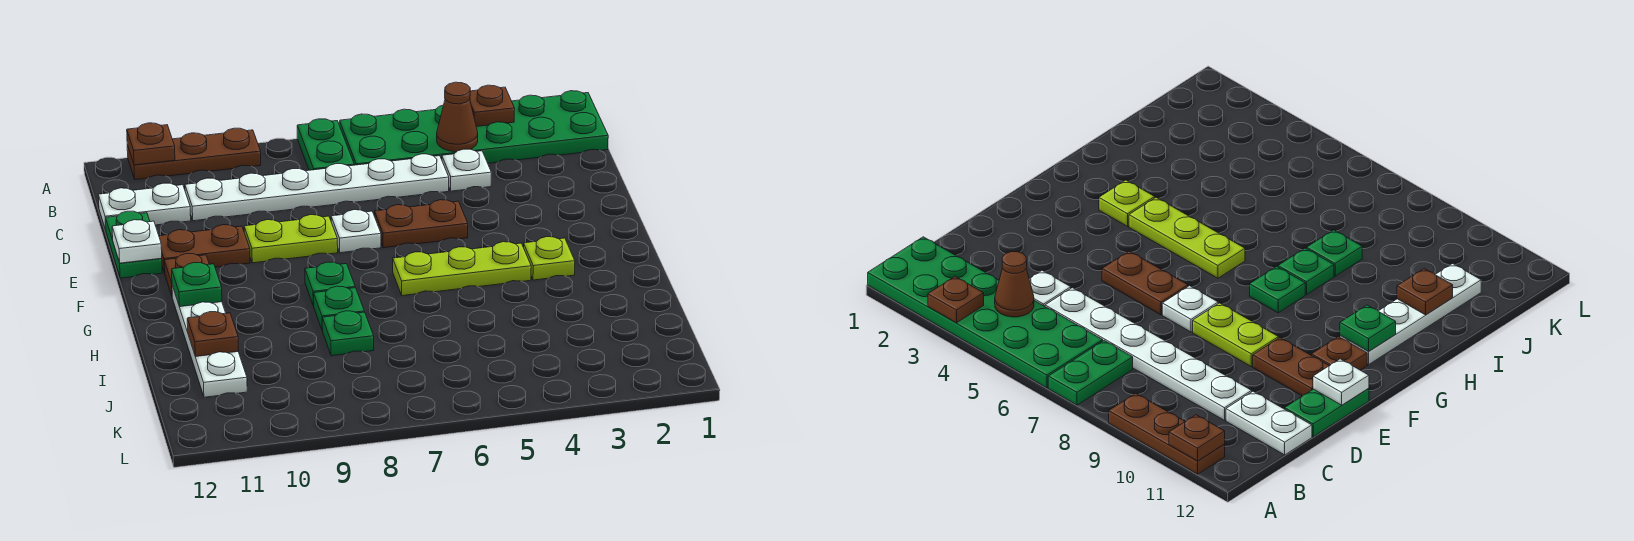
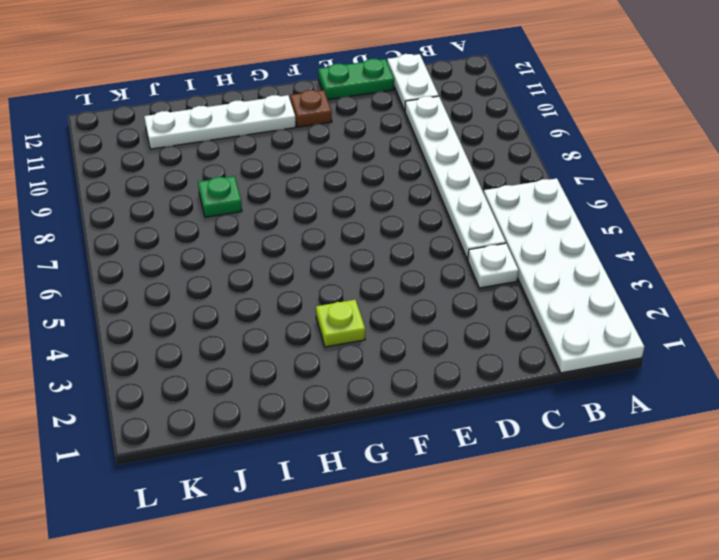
white 2x6 plate [484,178,644,373] -> green 2x6 plate [340,91,608,165]
none -> green 1x2 plate [297,119,354,170]
none -> brown 1x3 plate [127,128,261,180]
none -> brown 1x2 plate [375,200,468,248]

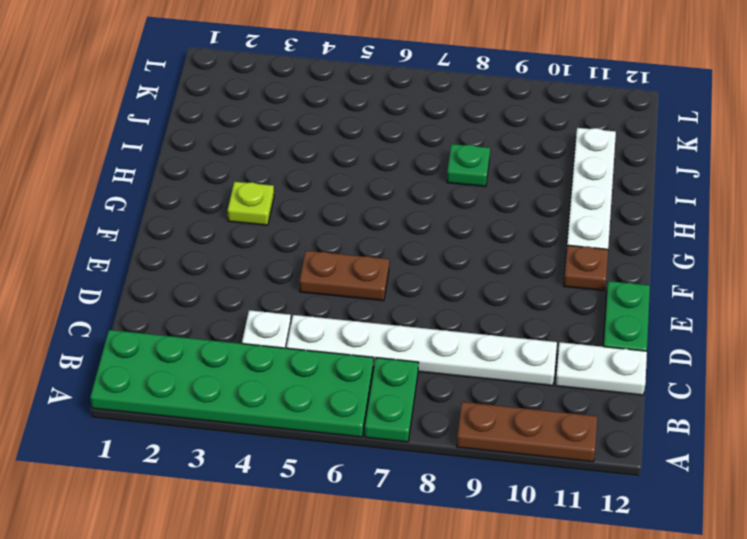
none -> white 1x1 plate [331,210,381,253]
none -> lime 1x2 plate [244,215,338,263]
none -> brown 1x2 plate [159,225,250,273]

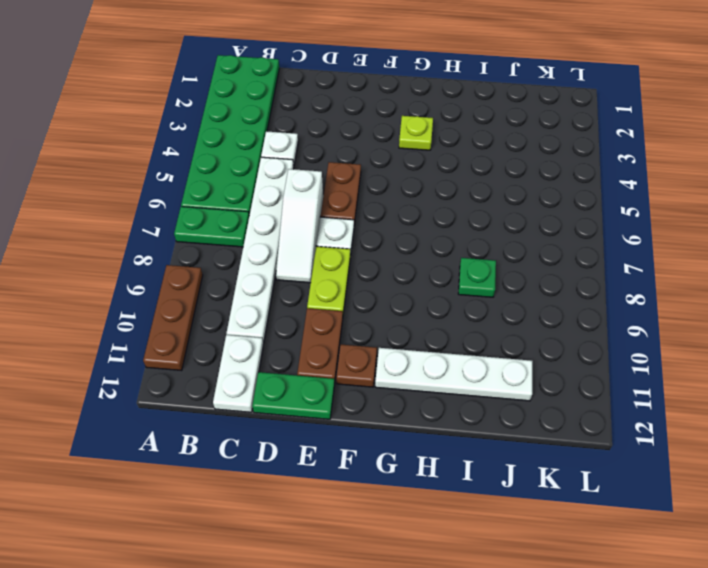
white 1x3 slope [276,169,323,283] -> none
none -> lime 1x3 plate [393,242,531,296]
none -> green 1x1 plate [305,262,355,306]
none -> green 1x1 plate [314,286,364,331]

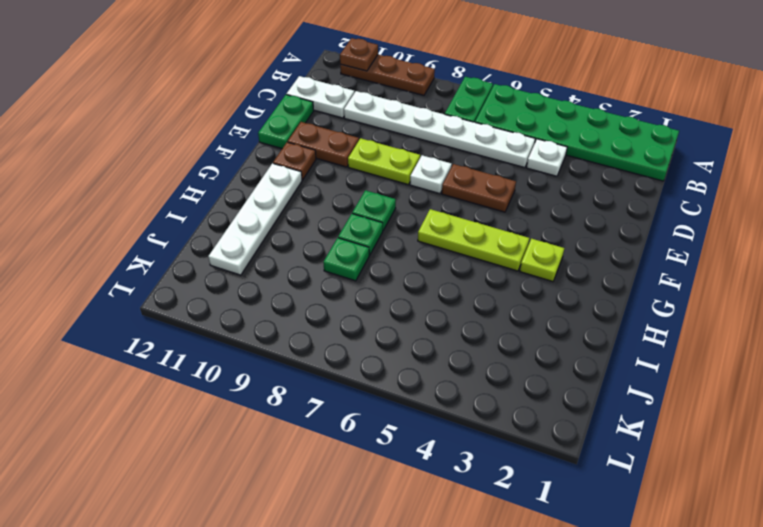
none -> brown 1x1 plate [470,85,515,126]
none -> brown 1x1 cone [437,82,478,152]
none -> white 1x1 plate [112,220,162,263]

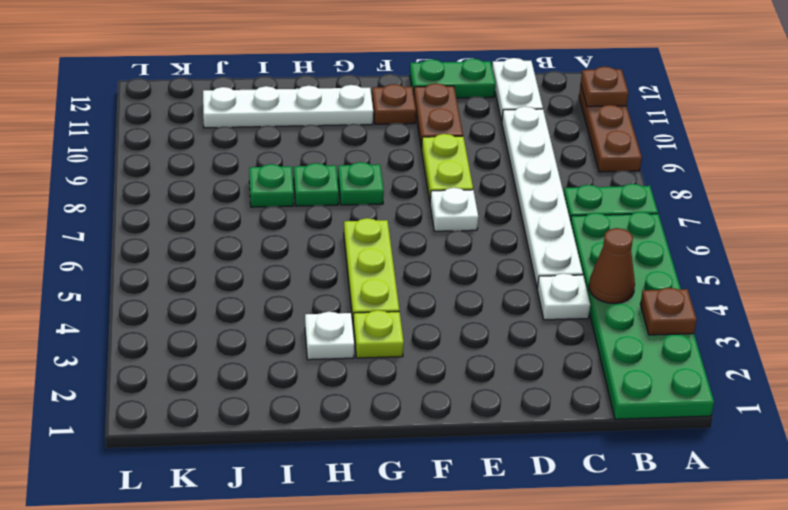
white 1x1 plate [305,312,355,360] -> white 1x1 plate moved to [112,220,162,263]
none -> brown 1x2 plate [375,200,468,248]
none -> green 1x1 plate [172,263,222,307]
none -> brown 1x1 plate [187,312,239,357]

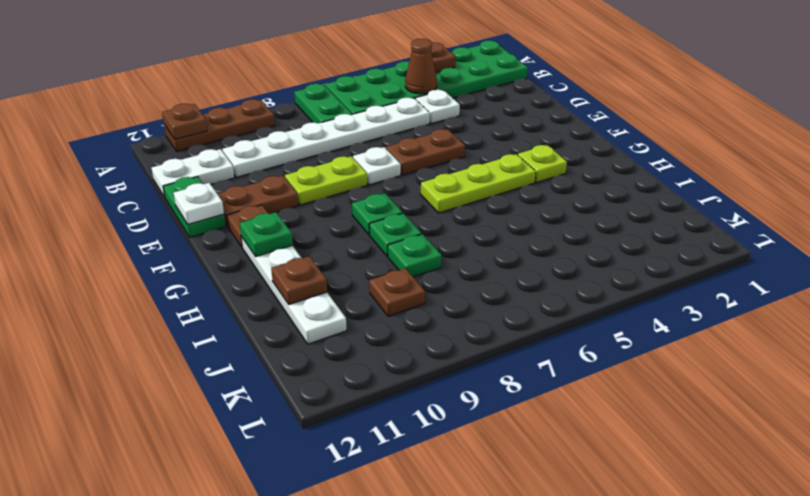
brown 1x1 plate [369,268,425,316] -> none

